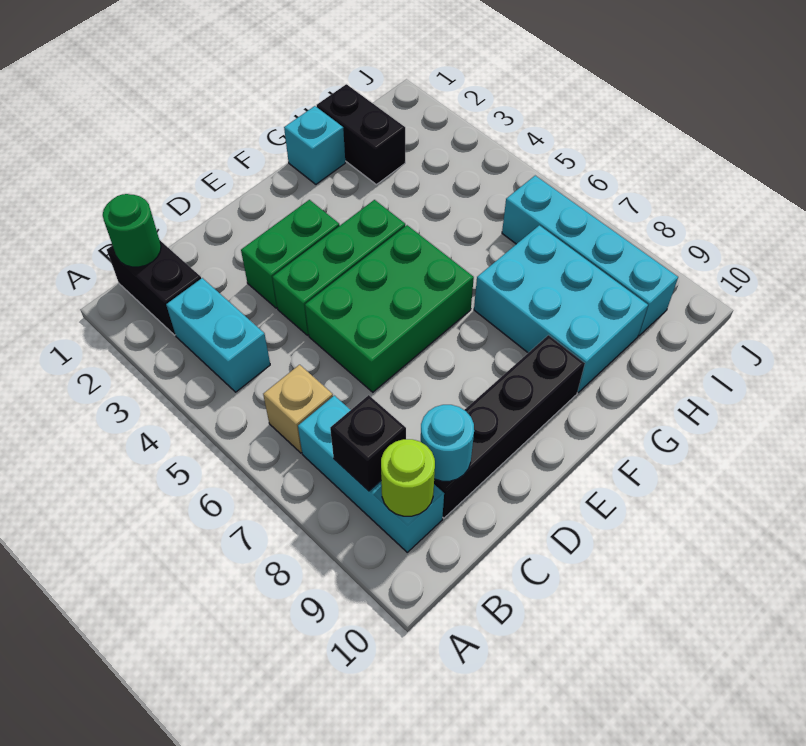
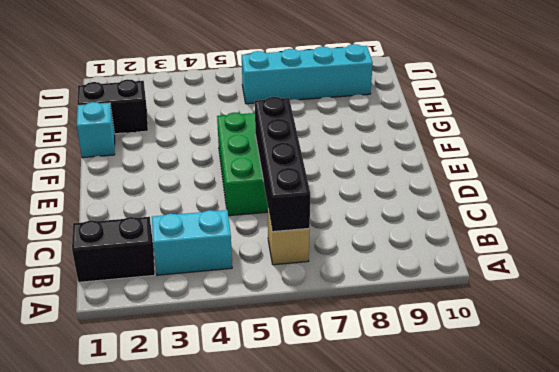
black 1x4 brick [255,97,310,232] -> black 1x4 brick moved to [434,335,585,518]
none -> cyan 1x3 brick [298,396,444,552]
none -> green 1x2 brick [241,200,340,308]
none -> green 1x3 brick [272,200,405,335]

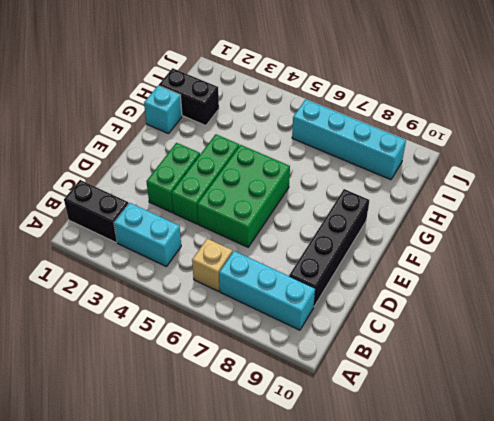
none -> cyan 2x3 brick [474,225,648,392]
none -> green 1x1 round brick [103,194,161,267]
none -> black 1x1 brick [330,395,406,491]

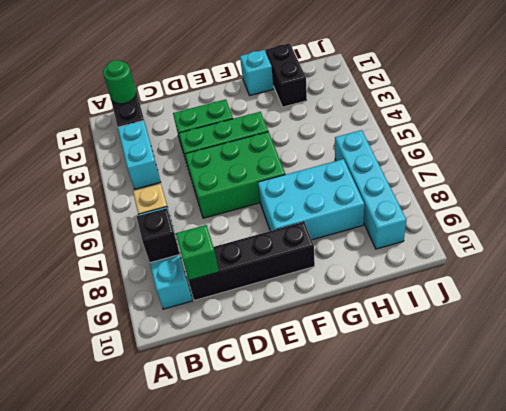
green 1x1 brick [176,225,219,280] -> cyan 1x1 round brick [421,405,474,481]
cyan 2x3 brick [258,159,364,240] -> cyan 2x3 brick turned to [474,225,648,392]
none -> lime 1x1 round brick [381,439,435,516]

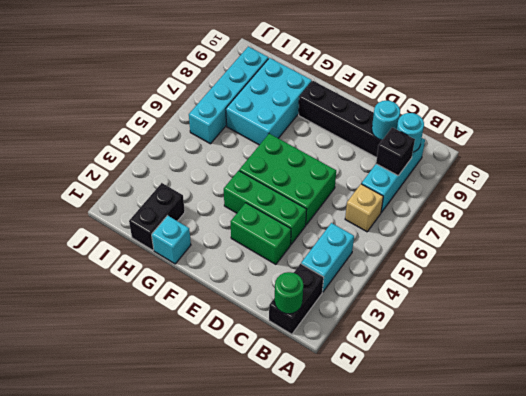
cyan 1x1 round brick [397,113,424,152] -> lime 1x1 round brick [381,439,435,516]

